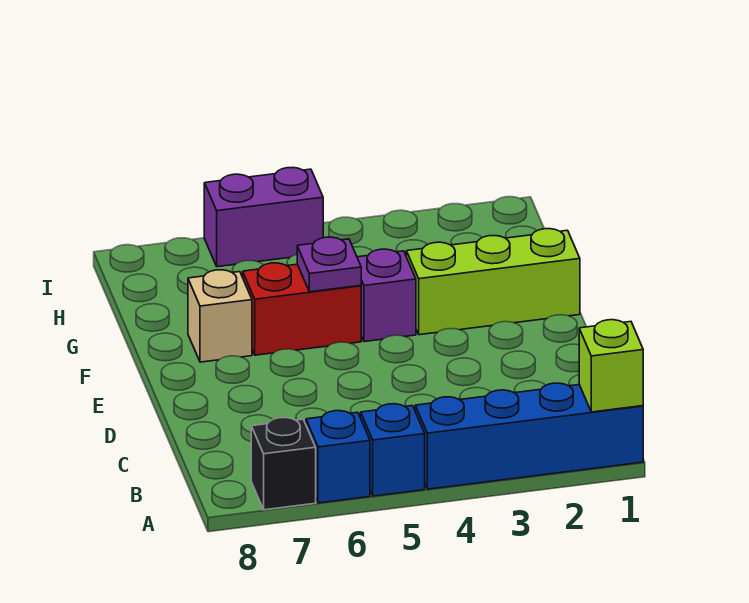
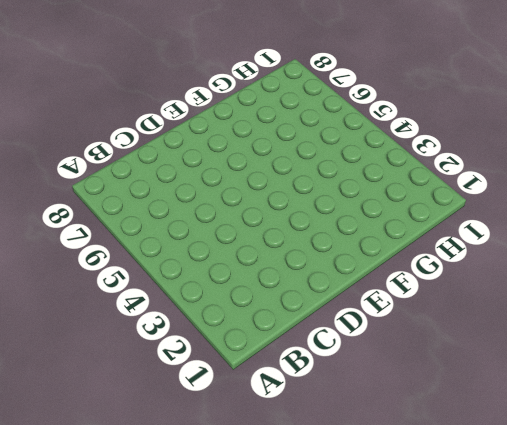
none -> blue 1x4 brick [415,383,643,489]
none -> blue 1x1 brick [361,404,425,496]

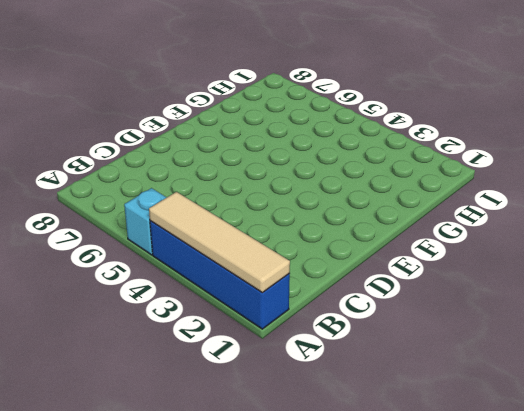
tan 1x4 tile [149,192,290,292] -> lime 1x1 brick [579,320,643,412]
cyan 1x1 brick [124,188,167,255] -> blue 1x1 brick [361,404,425,496]
none -> blue 1x1 brick [306,411,370,503]
none -> black 1x1 brick [251,418,316,510]

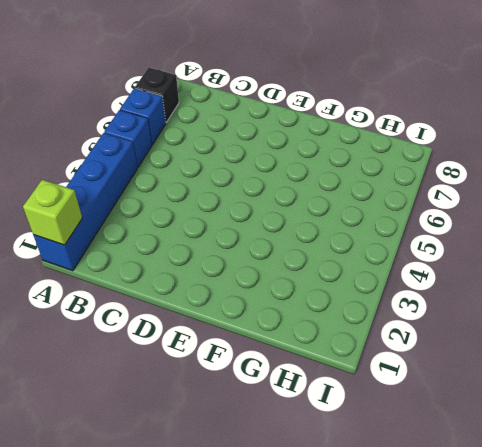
none -> lime 1x3 brick [406,229,580,335]
none -> purple 1x1 brick [357,249,416,342]

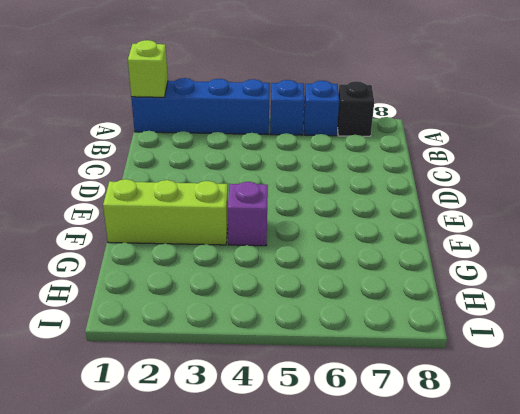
none -> red 1x2 brick [243,263,361,355]
none -> tan 1x1 brick [188,270,252,362]

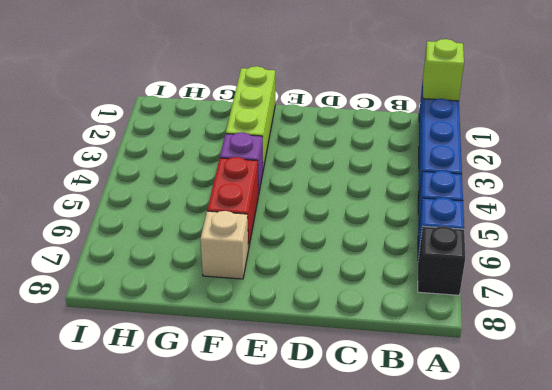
none -> purple 1x2 brick [204,168,323,267]
none -> purple 1x1 plate [297,237,361,292]

